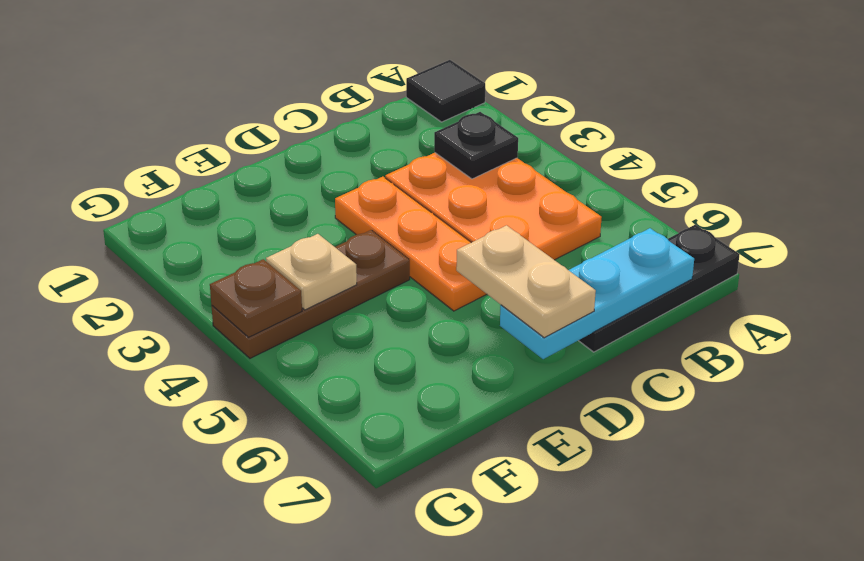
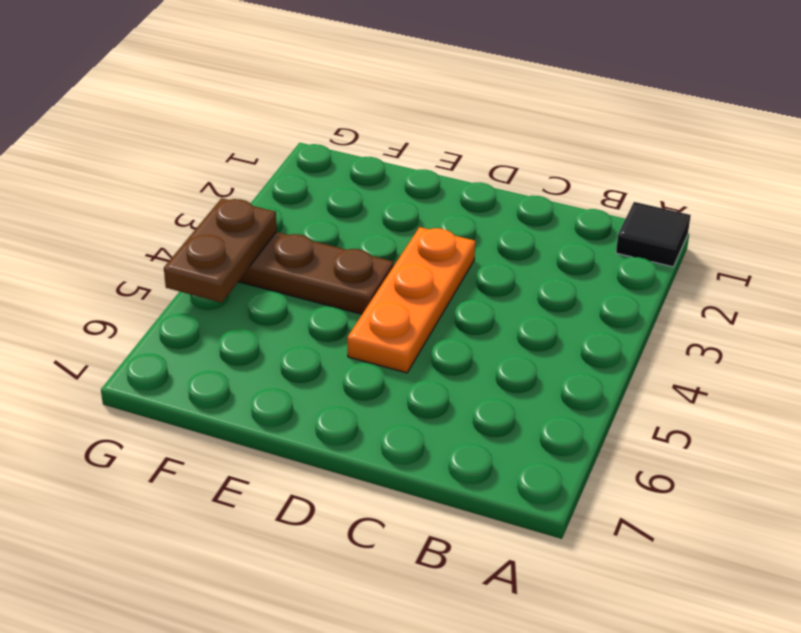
brown 1x2 plate [164,198,277,303] -> brown 1x1 plate [210,259,302,337]
none -> black 1x3 plate [578,225,740,352]
none -> orange 2x3 plate [385,153,602,260]

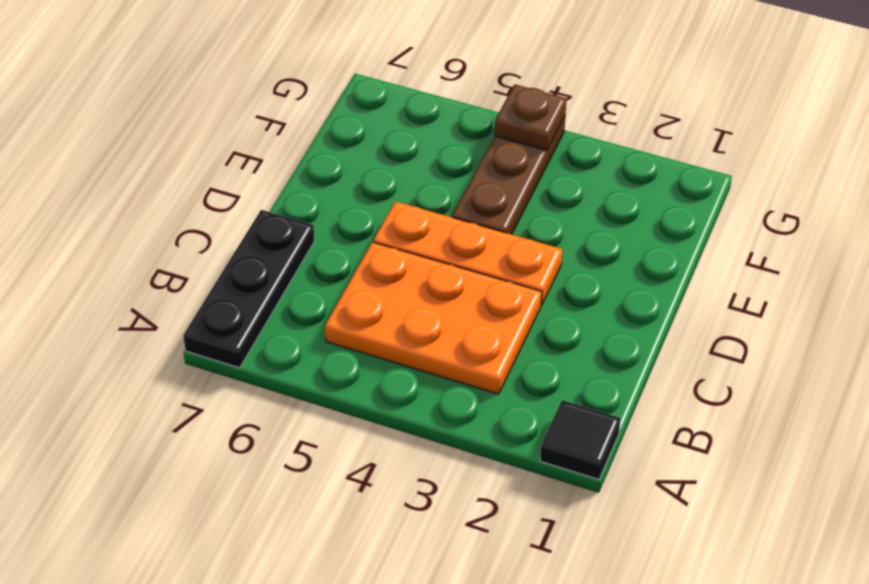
none -> black 1x1 plate [434,112,518,179]
none -> cyan 1x3 plate [500,228,694,359]

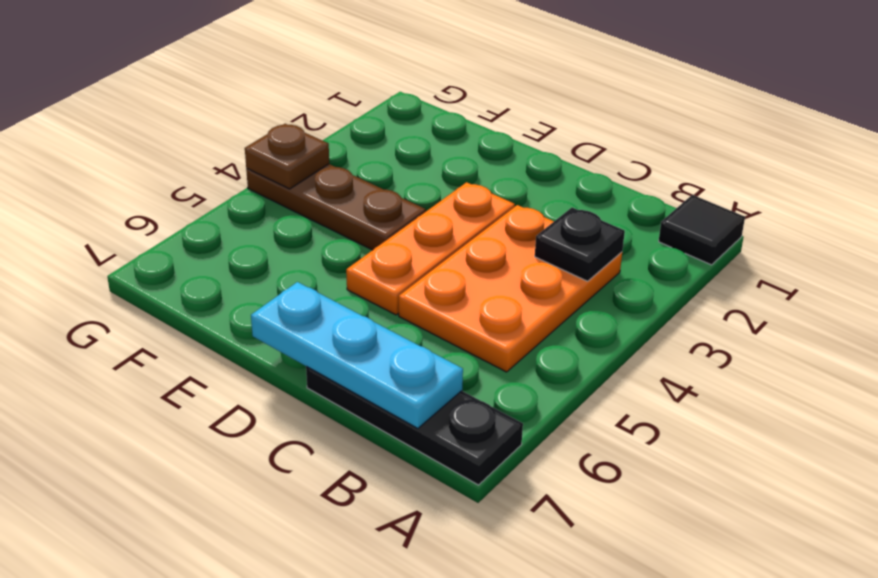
none -> tan 1x1 plate [266,234,357,310]
none -> tan 1x2 plate [456,225,596,338]

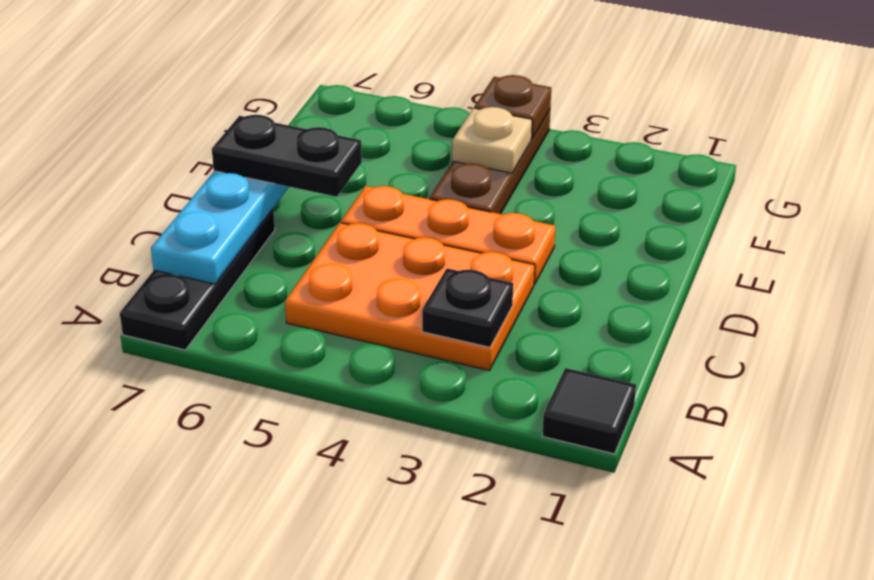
black 1x2 plate [212,115,362,197] -> tan 1x2 plate [456,225,596,338]

